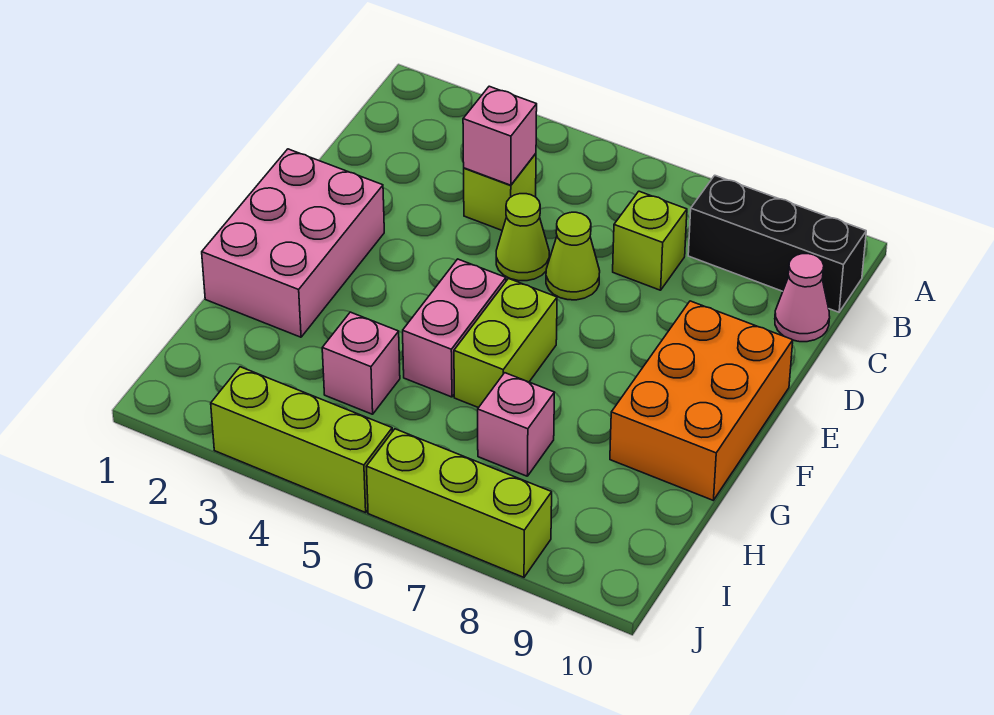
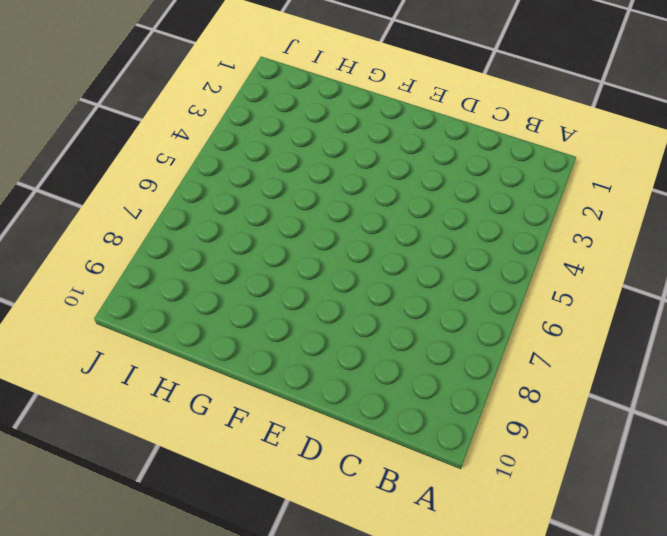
none -> black 1x3 brick [688,175,866,312]
none -> lime 1x1 brick [464,153,536,230]
none -> lime 1x1 brick [613,191,687,290]

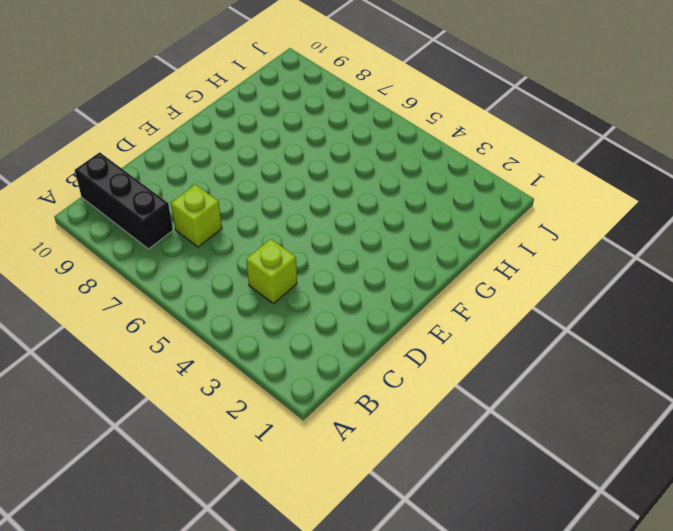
none -> pink 1x1 cone [775,254,830,342]
none -> lime 1x1 cone [496,194,549,281]
none -> lime 1x1 cone [546,212,600,300]

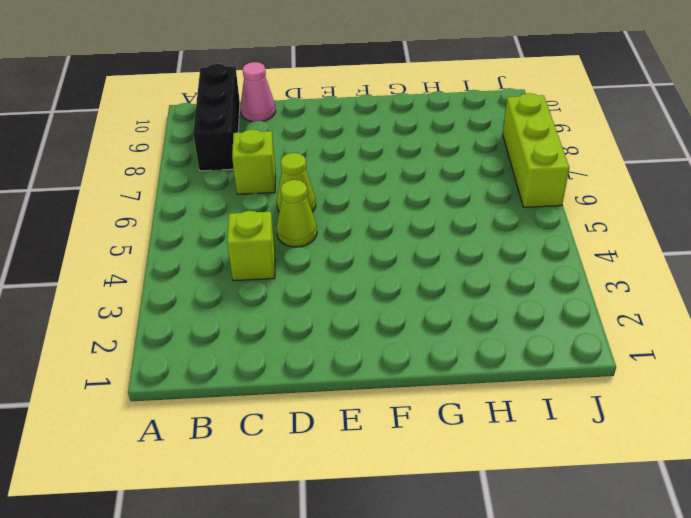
none -> pink 2x3 brick [202,149,384,337]
none -> orange 2x3 brick [610,301,793,500]
none -> pink 1x2 brick [403,259,506,397]

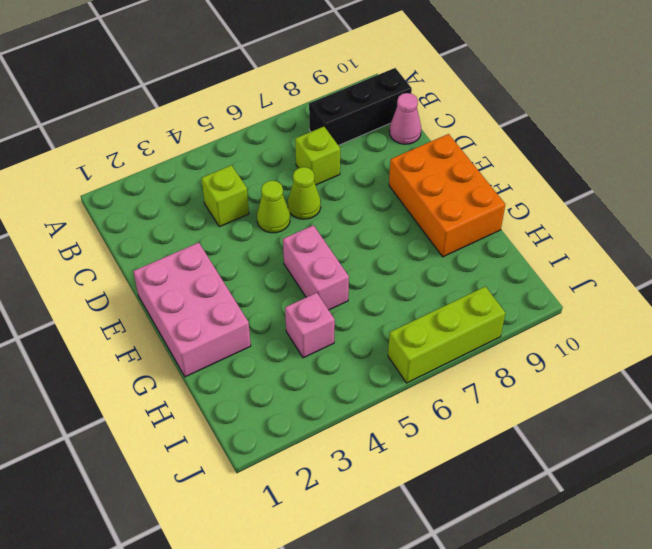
none -> lime 1x2 brick [454,279,557,408]
none -> pink 1x1 brick [478,373,555,476]
none -> lime 1x3 brick [211,367,392,513]

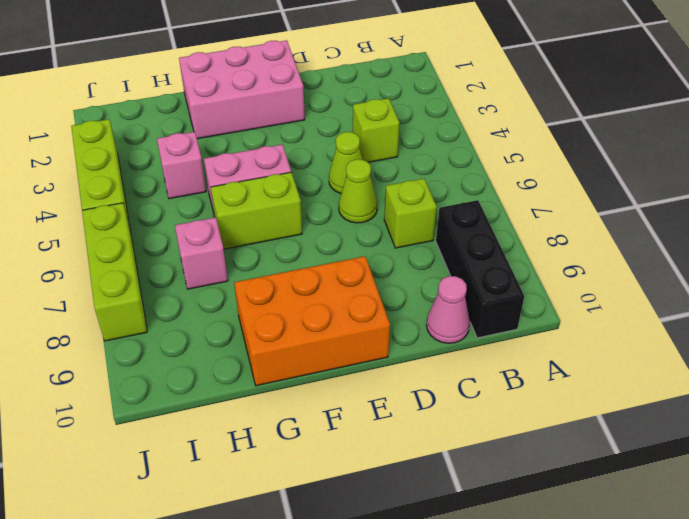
none -> pink 1x1 brick [463,86,537,185]

